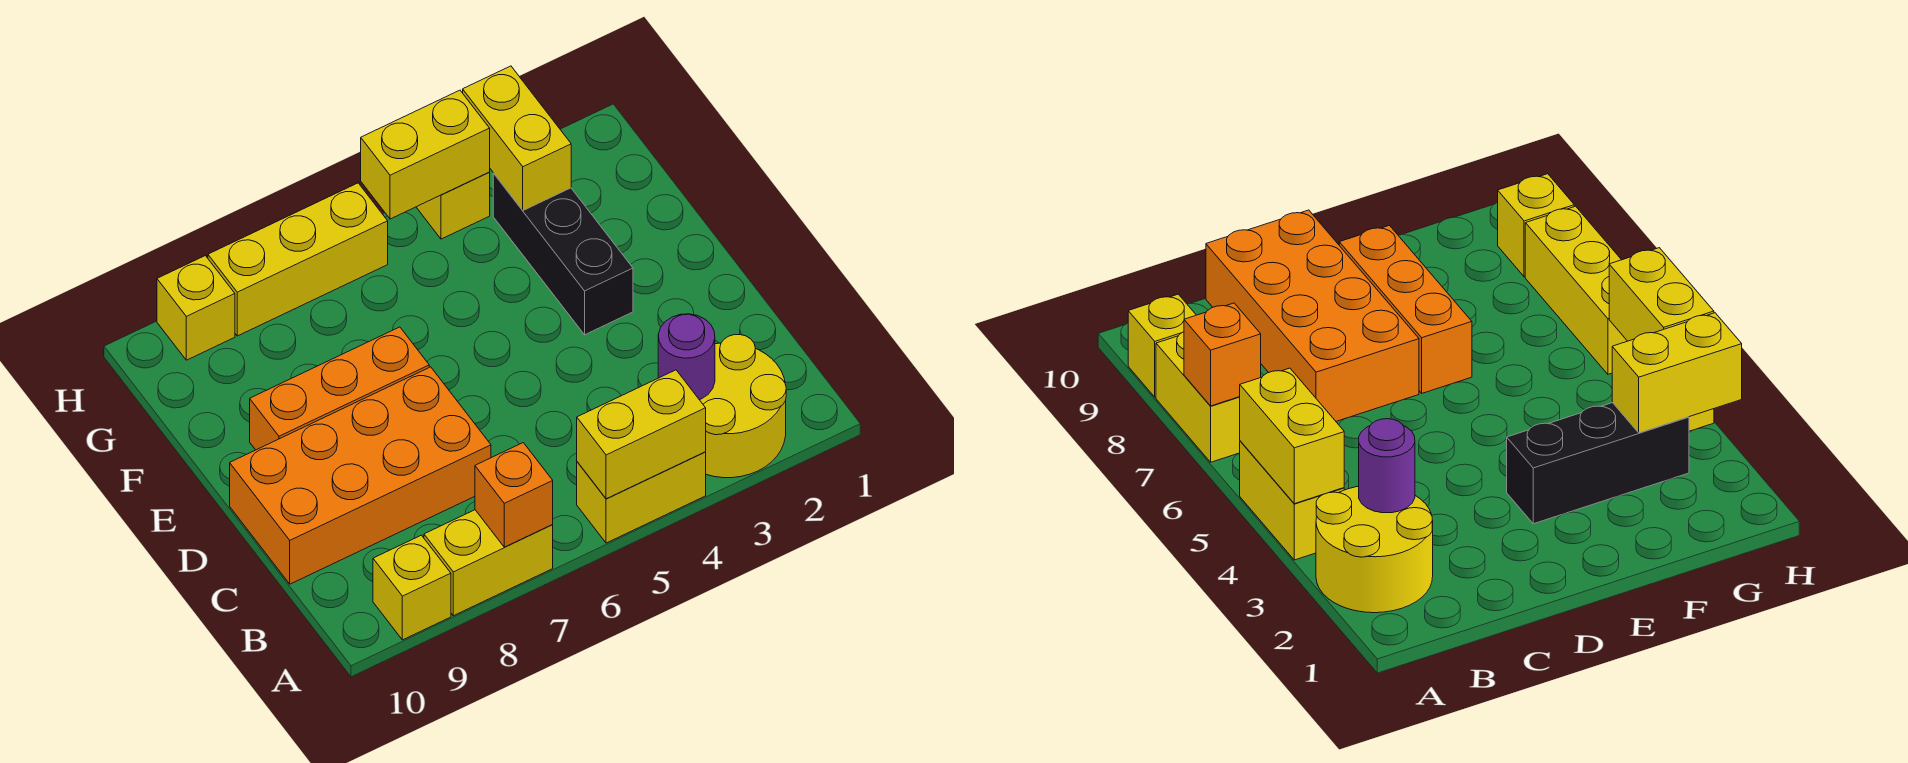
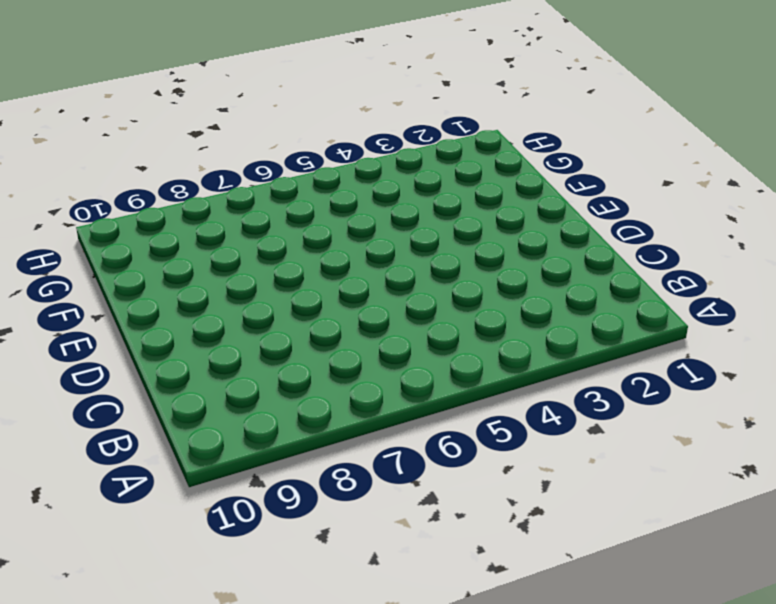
none -> yellow 2x2 round brick [700,335,786,478]
none -> yellow 1x2 brick [577,452,706,543]
none -> yellow 1x2 brick [424,510,553,616]

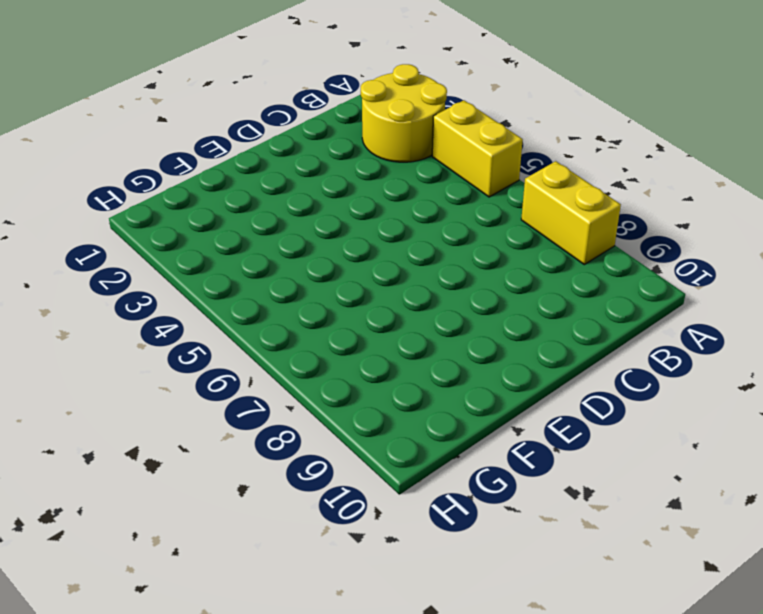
none -> yellow 1x1 brick [373,535,451,640]
none -> orange 2x4 brick [230,367,491,584]
none -> black 1x3 brick [493,173,633,335]

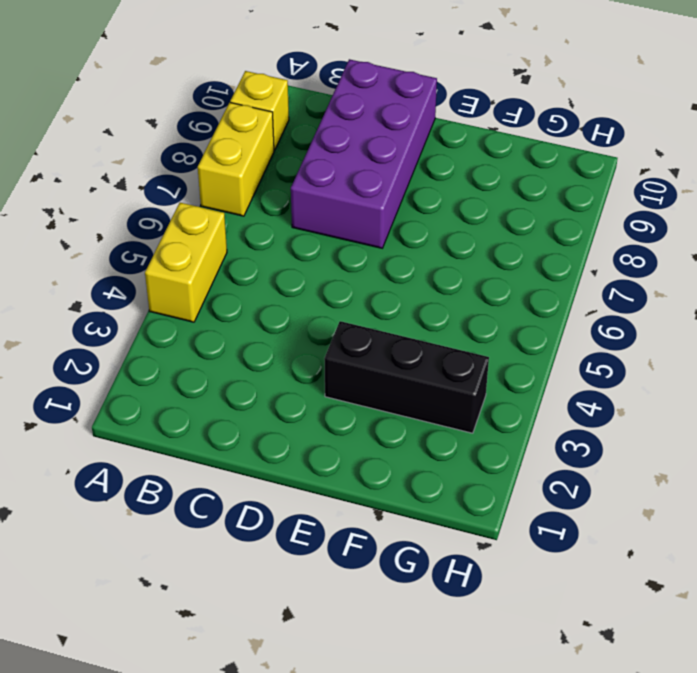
purple 2x4 brick [291,59,437,248] -> orange 2x4 brick [230,367,491,584]
none -> yellow 2x2 round brick [700,335,786,478]
none -> orange 1x3 brick [250,327,429,450]
none -> yellow 1x1 brick [416,172,490,239]

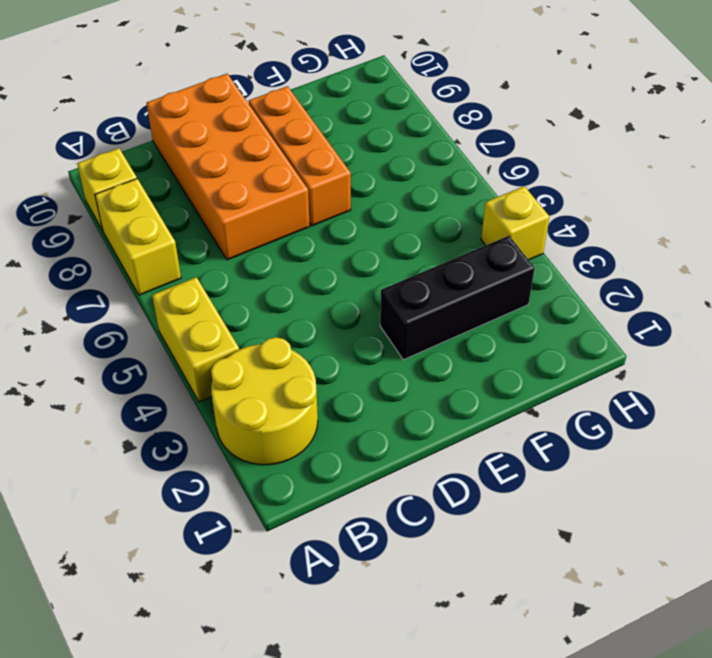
none -> yellow 1x3 brick [208,183,388,336]
none -> yellow 1x1 brick [157,256,235,360]
none -> yellow 1x2 brick [577,370,706,499]

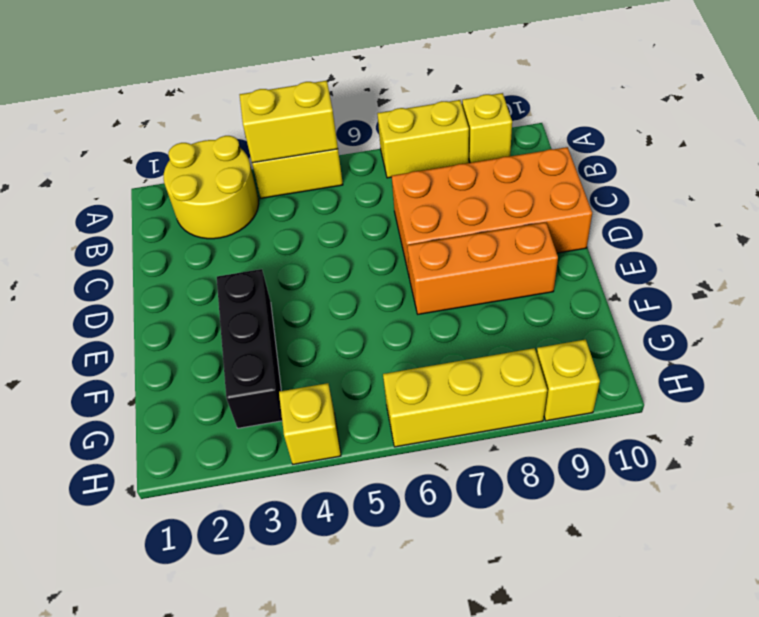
none -> orange 1x1 brick [475,443,553,547]
none -> purple 1x1 round brick [658,314,715,400]
none -> yellow 1x2 brick [463,66,571,210]

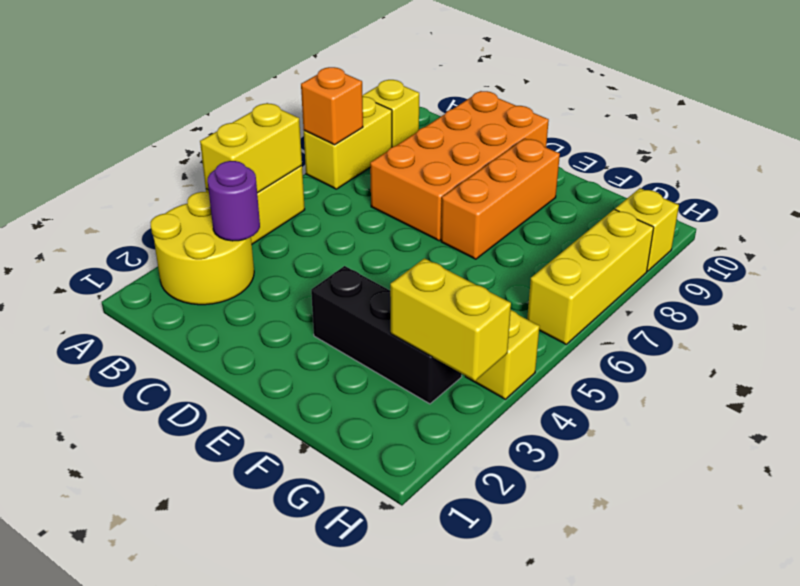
none -> yellow 1x2 brick [361,90,490,219]

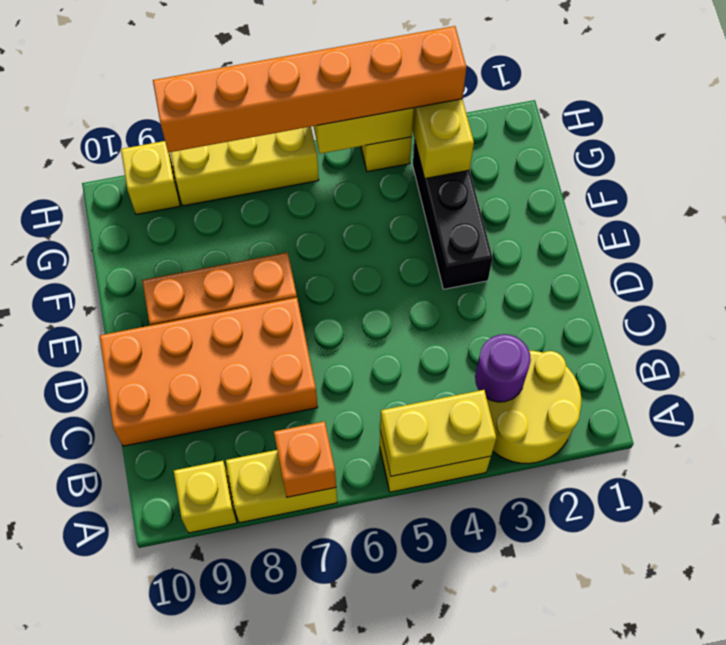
orange 1x6 brick [153,26,466,153] -> none

